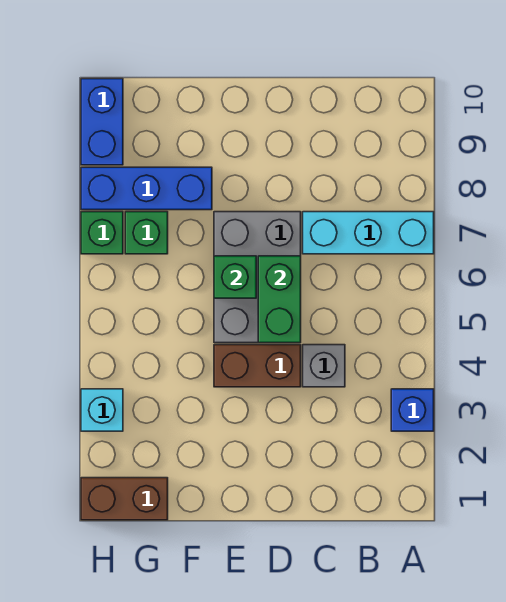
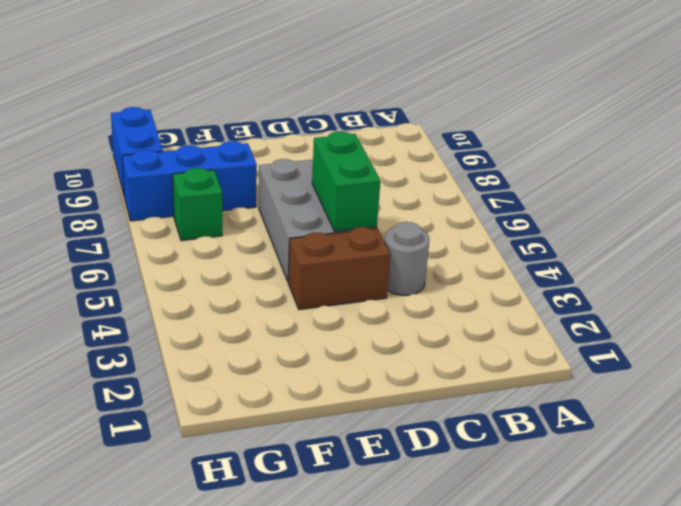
grey 1x1 round brick [385,222,429,295] -> grey 1x1 brick [303,345,345,387]
none -> blue 1x1 brick [391,389,434,431]
none -> cyan 1x3 brick [303,212,434,254]
none -> brown 1x2 brick [81,478,168,520]

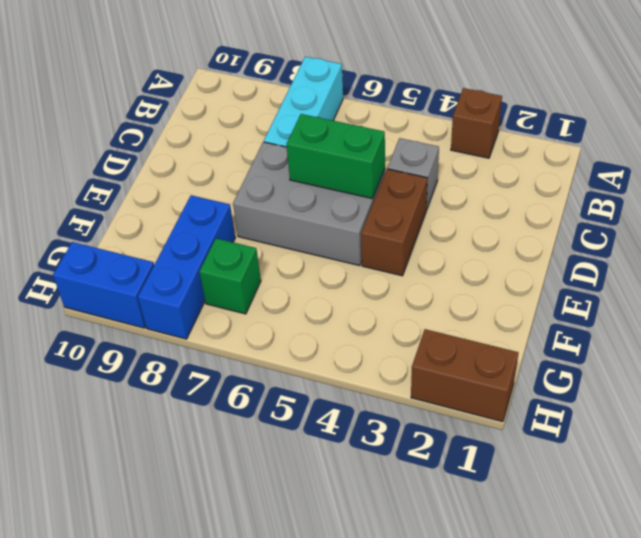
brown 1x1 brick [451,88,502,158] -> blue 1x1 brick [391,389,434,431]
brown 1x2 brick [411,329,518,422] -> brown 1x2 brick turned to [81,478,168,520]
none -> cyan 1x1 brick [81,389,123,431]
none -> green 1x1 brick [81,212,123,254]
none -> green 1x1 brick [214,256,256,298]

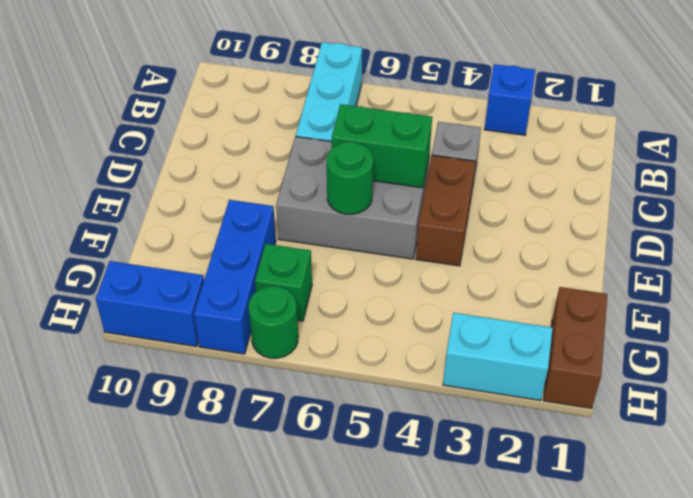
green 1x1 round brick [327,142,373,214] -> green 1x1 brick [214,256,256,298]
cyan 1x2 brick [443,313,553,401] -> cyan 1x1 brick [81,389,123,431]
green 1x1 round brick [248,286,298,358] -> green 1x1 brick [81,212,123,254]

